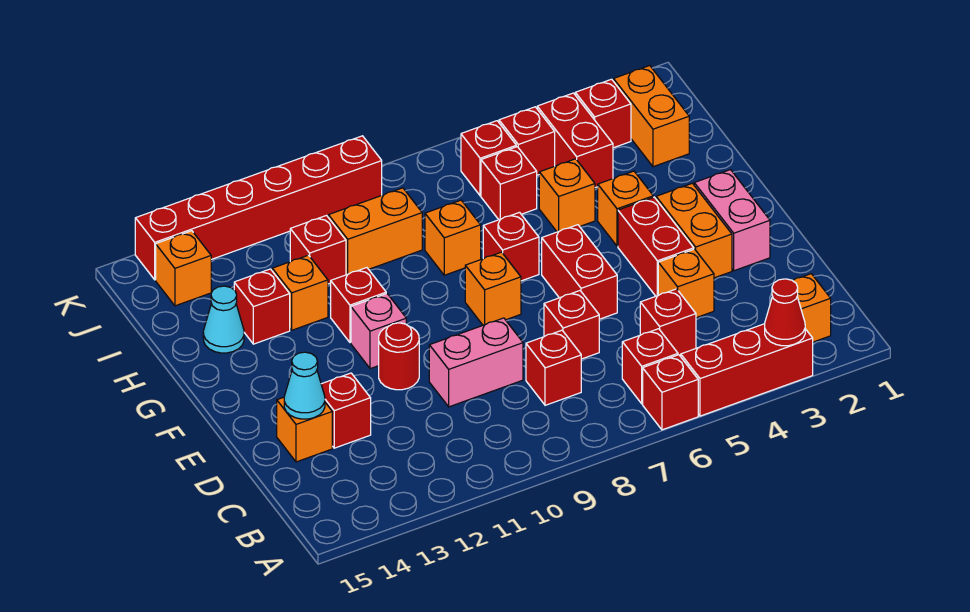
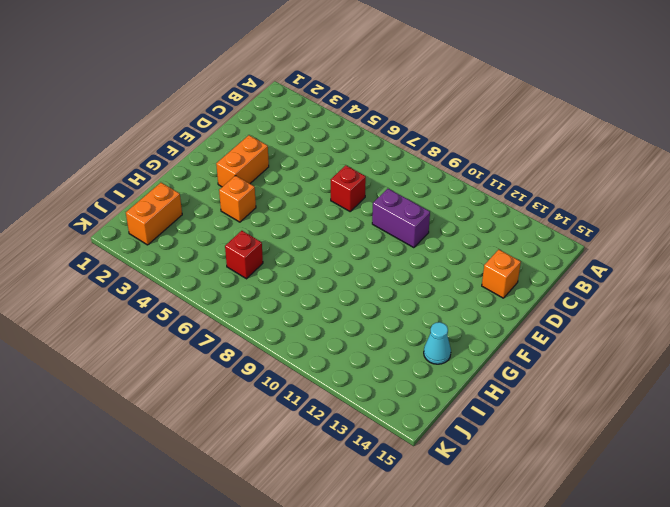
purple 1x2 brick [372,189,430,248] -> pink 1x2 brick [429,318,523,407]
none -> red 1x3 brick [681,324,813,416]
none -> red 1x1 brick [643,355,698,430]
none -> orange 1x1 brick [793,274,831,342]
none -> red 1x1 brick [622,329,678,404]

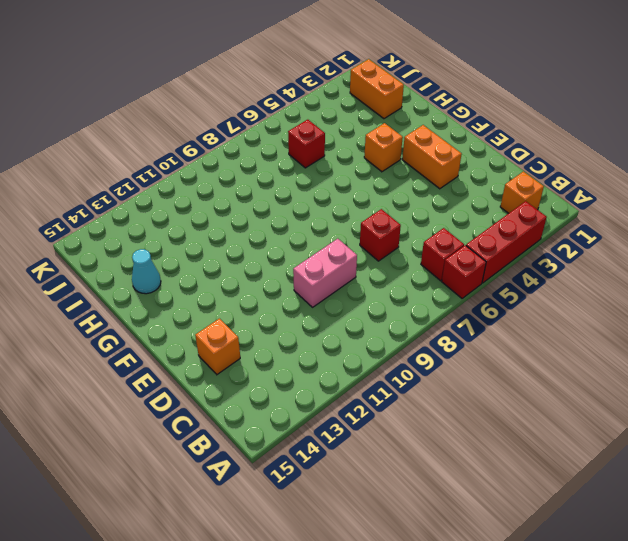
none -> red 1x1 brick [640,289,696,357]
none -> red 1x1 brick [526,330,581,405]
none -> orange 1x1 brick [658,249,714,318]
none -> red 1x1 brick [321,373,371,448]

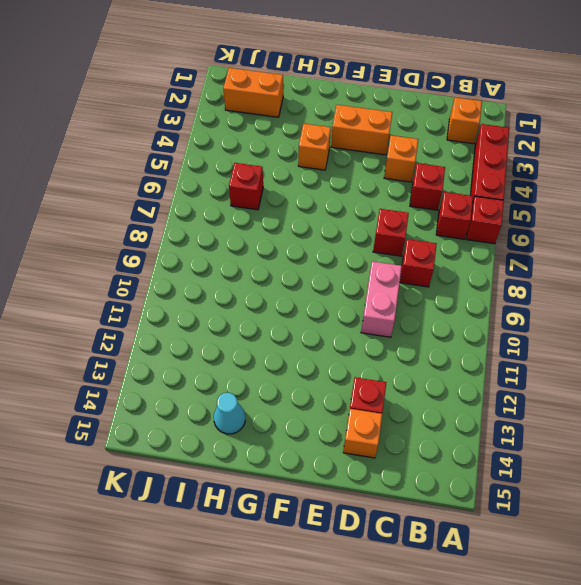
none -> pink 1x2 brick [694,170,770,271]
none -> red 1x2 brick [618,197,694,296]
none -> red 1x2 brick [542,225,617,319]
none -> red 1x1 round brick [379,323,419,390]

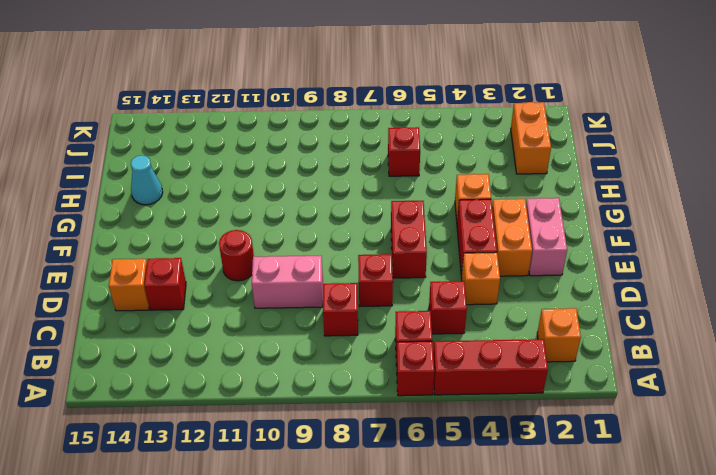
none -> orange 1x1 brick [465,252,521,325]
none -> pink 1x1 brick [351,294,406,369]
none -> red 1x1 brick [483,212,539,281]
none -> red 1x1 brick [331,268,386,343]

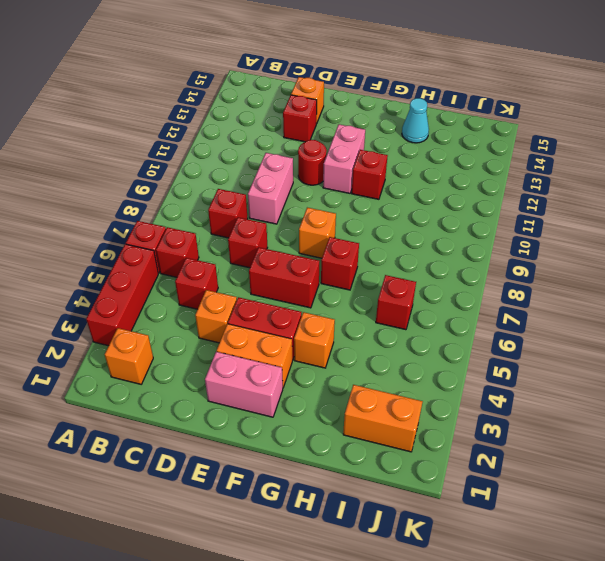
pink 1x2 brick [323,124,365,193] -> pink 1x1 brick [351,294,406,369]
none -> orange 1x1 brick [539,159,595,232]
none -> orange 1x1 brick [425,200,481,275]
none -> orange 1x1 brick [272,255,328,330]
none -> red 1x1 brick [234,269,290,344]

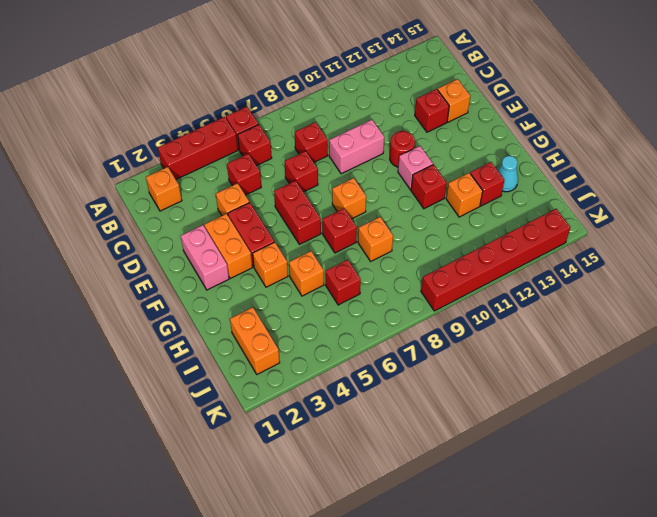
none -> red 1x2 brick [537,93,613,188]
none -> orange 1x2 brick [328,188,422,275]
none -> red 1x1 brick [290,216,346,284]
none -> red 1x1 brick [575,79,631,148]

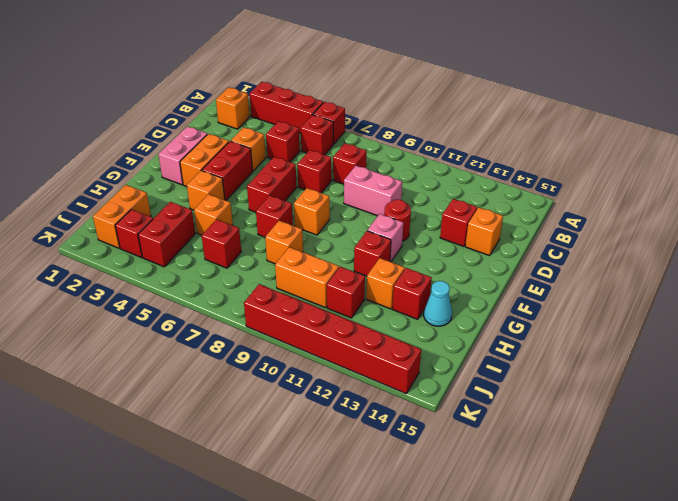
none -> red 1x1 brick [499,107,555,175]
none -> red 1x1 brick [461,121,516,196]
none -> orange 1x1 brick [156,231,211,306]
none -> red 1x1 cone [765,279,805,346]

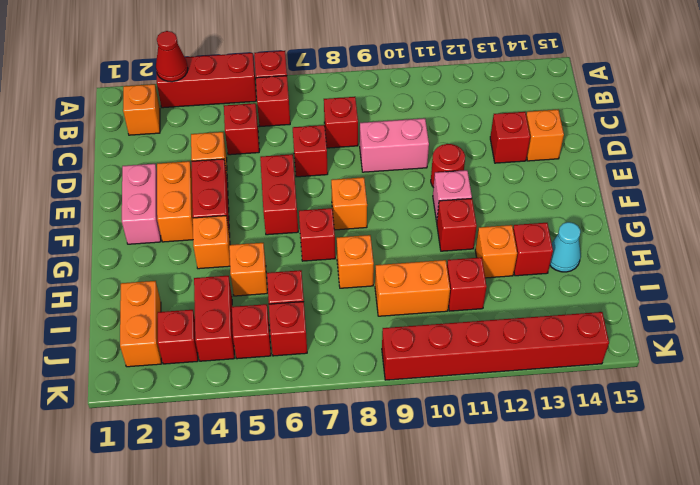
none -> orange 1x1 brick [156,231,211,306]
none -> cyan 1x1 cone [284,352,325,419]

